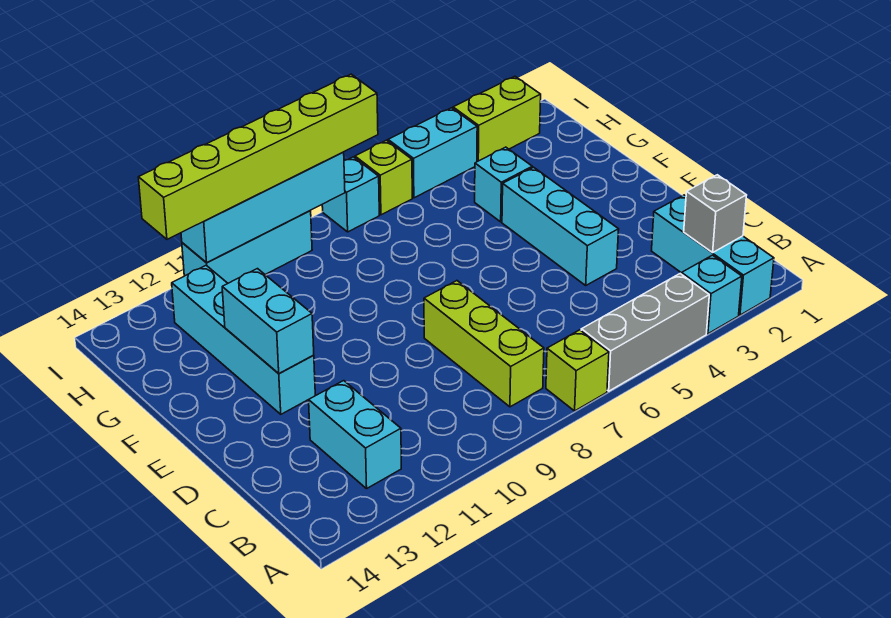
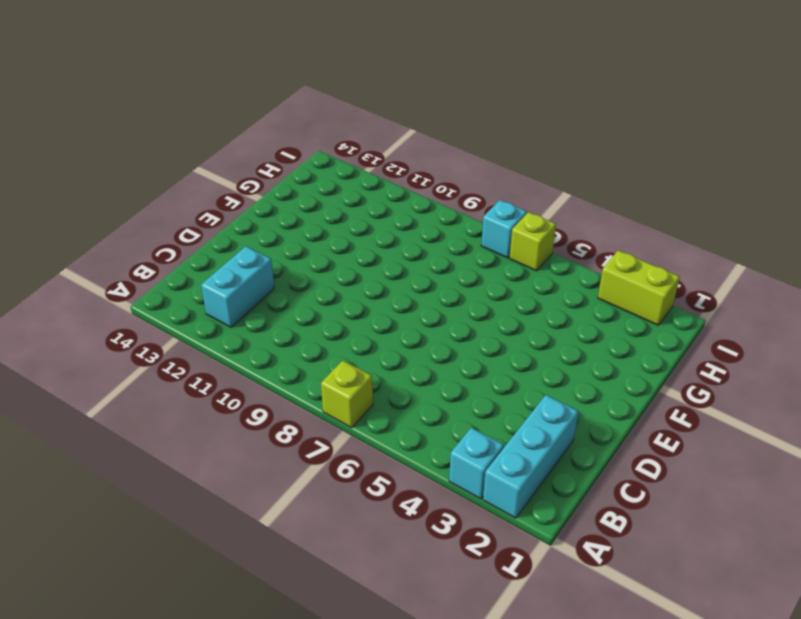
none -> grey 1x3 brick [581,274,709,391]
none -> lime 1x3 brick [424,281,544,407]
none -> cyan 1x3 brick [502,167,619,285]

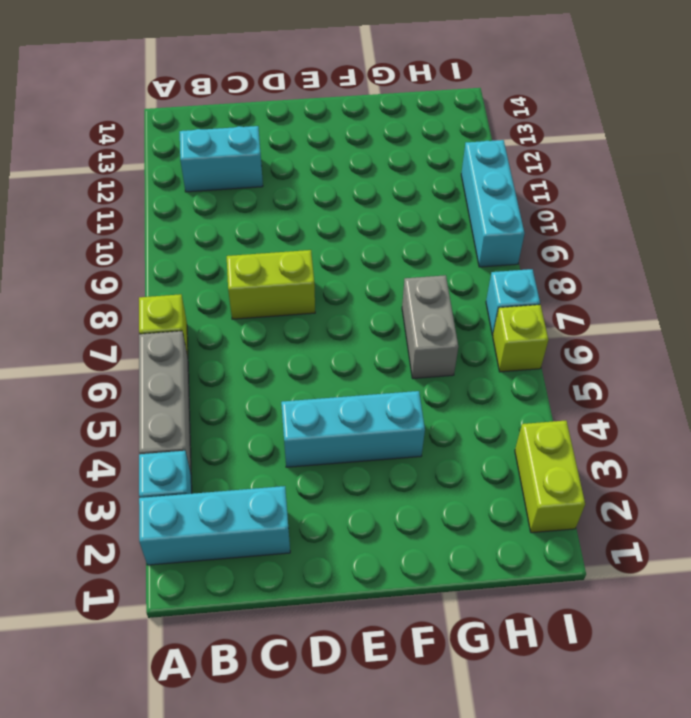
lime 1x2 brick [227,250,315,319] -> lime 1x3 brick [424,281,544,407]
grey 1x2 brick [402,275,458,379] -> none
none -> cyan 1x4 brick [172,265,315,414]
none -> cyan 1x1 brick [475,147,532,222]
none -> cyan 1x2 brick [388,108,477,198]

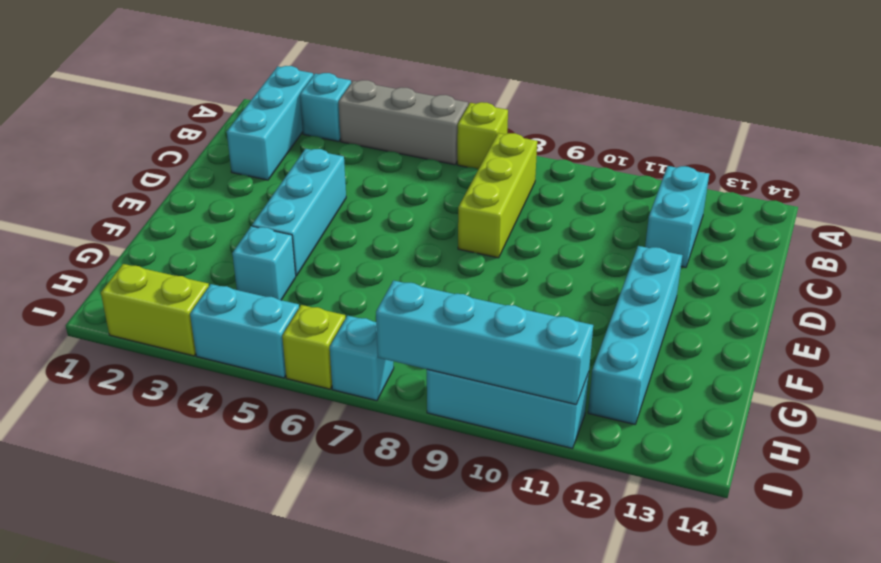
none -> grey 1x1 brick [684,175,747,252]
none -> cyan 1x2 brick [222,269,314,374]
none -> lime 1x6 brick [138,74,378,239]

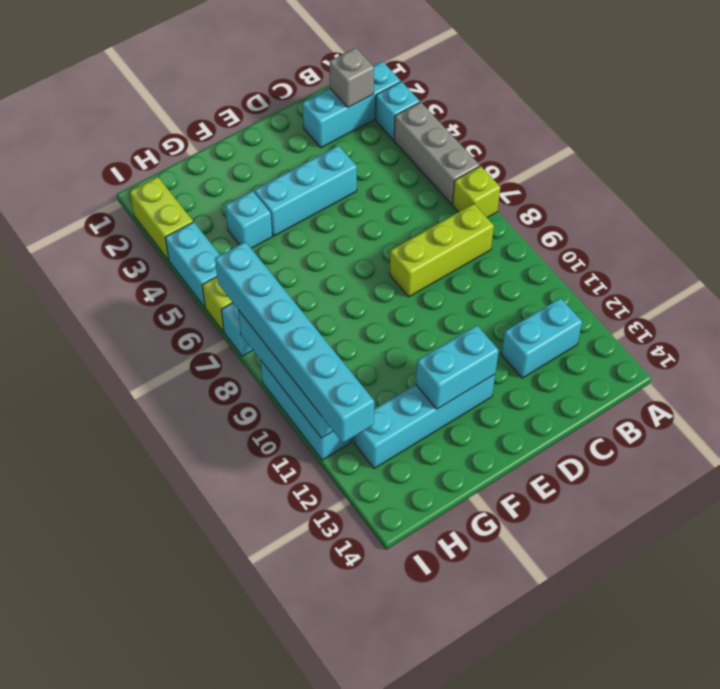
cyan 1x6 brick [215,242,374,443] -> lime 1x6 brick [138,74,378,239]

